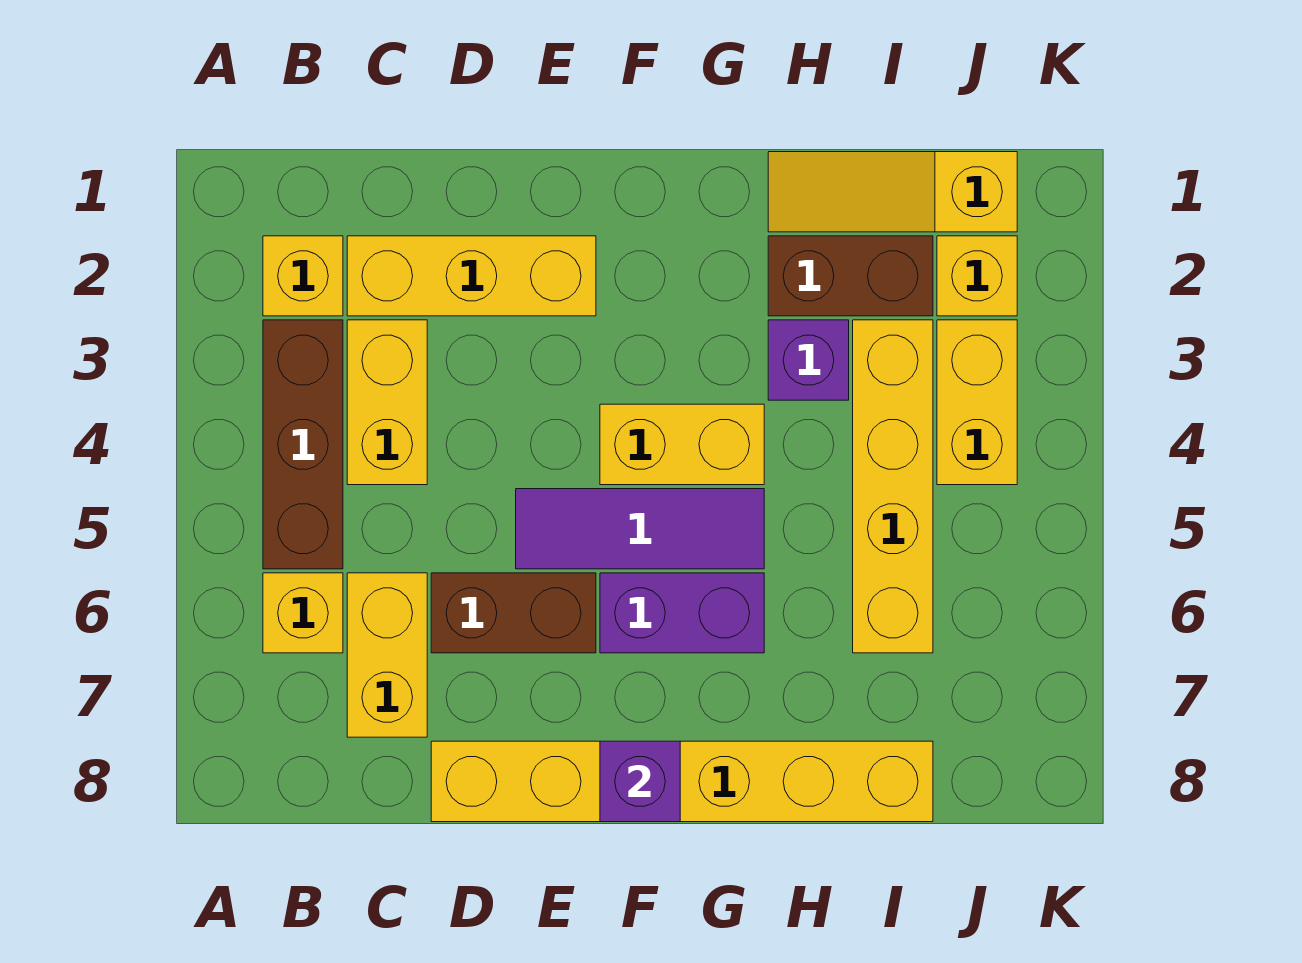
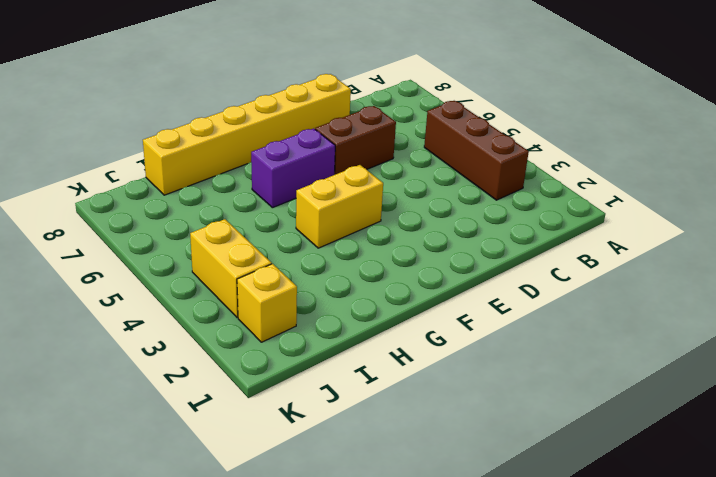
none -> yellow 1x1 brick [263,236,343,316]
none -> yellow 1x1 brick [263,573,343,653]
none -> yellow 1x3 brick [347,236,596,316]

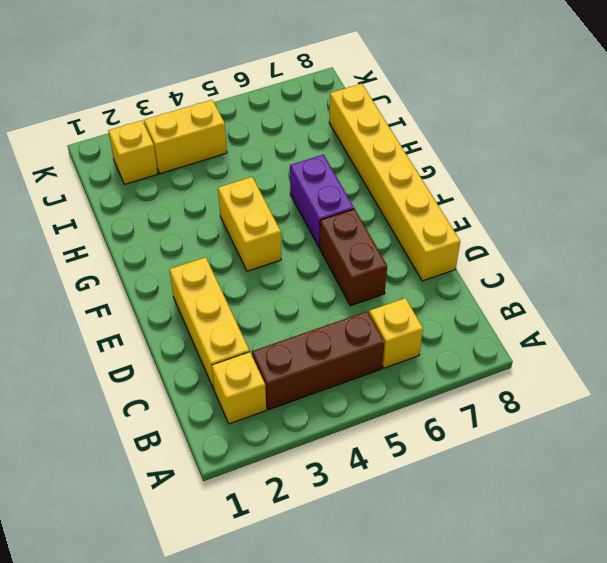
none -> yellow 1x2 brick [347,320,427,485]
none -> yellow 1x2 brick [347,573,427,737]
none -> purple 1x3 tile [516,489,764,569]

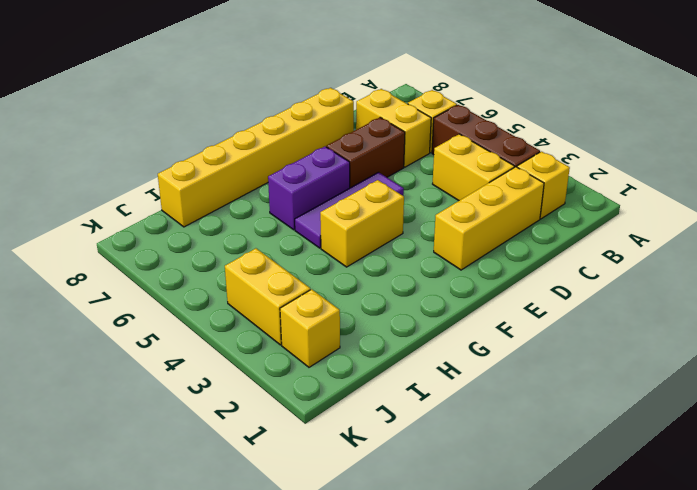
none -> yellow 1x3 slope [768,152,1017,232]
none -> brown 1x2 brick [768,236,933,316]
none -> purple 1x1 brick [768,320,849,400]

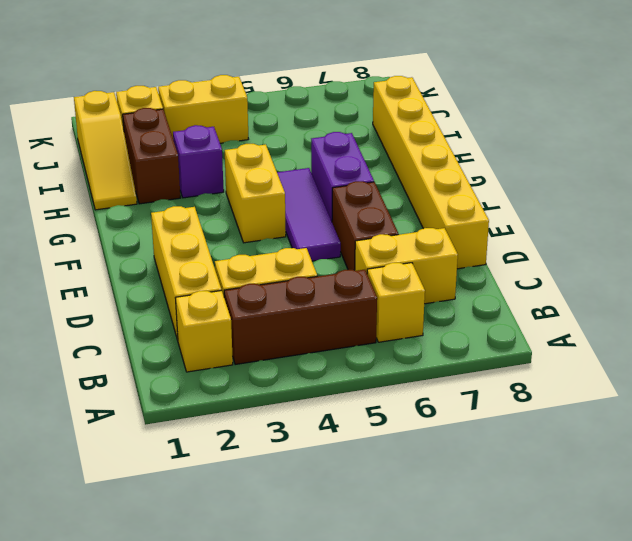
none -> yellow 1x4 brick [853,320,933,653]
none -> purple 1x1 brick [600,741,680,822]

